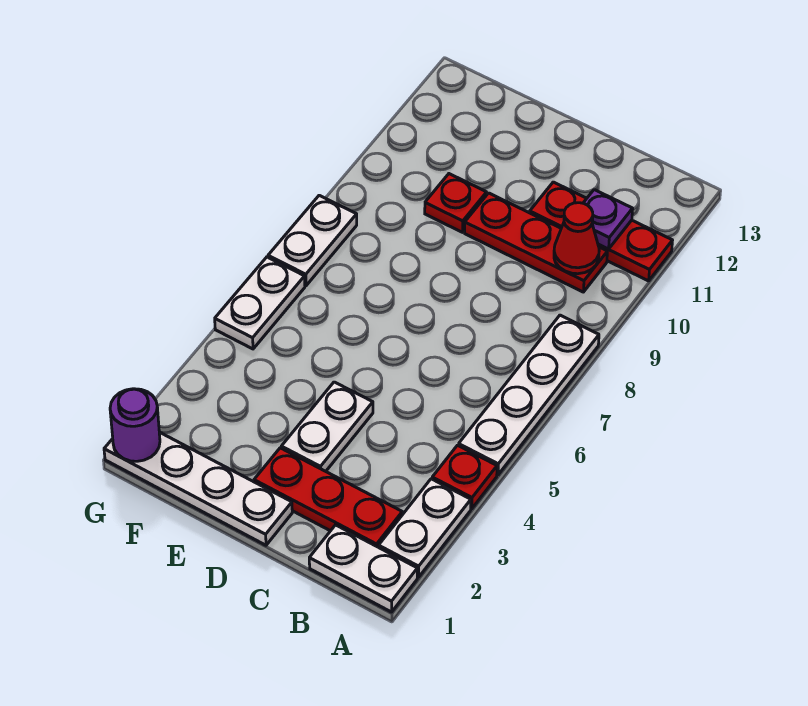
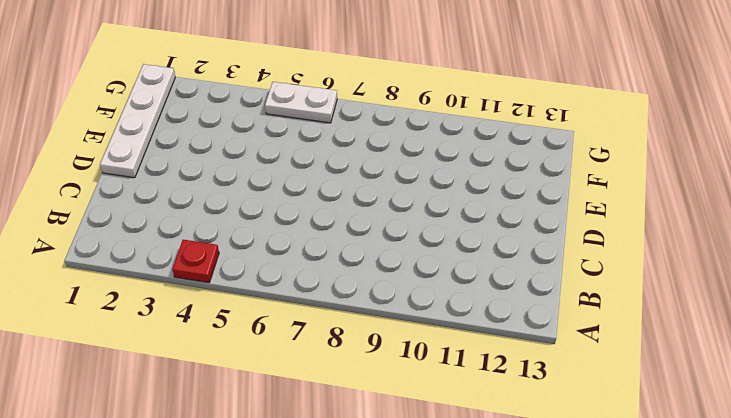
none -> white 1x2 plate [309,525,417,612]
none -> white 1x2 plate [379,479,471,577]
none -> white 1x4 plate [459,315,599,475]

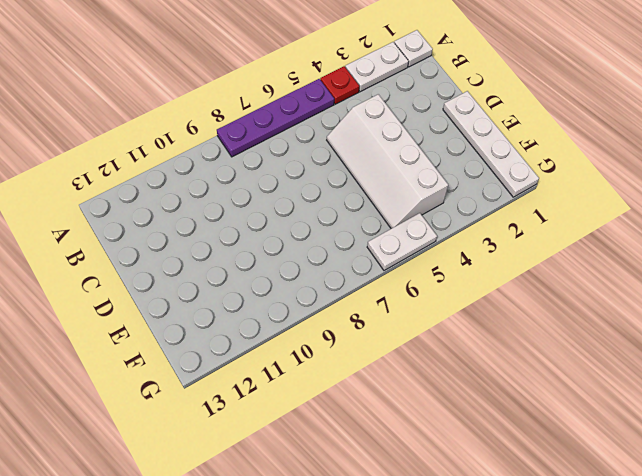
white 1x1 plate [394,30,433,67] -> white 1x2 plate [309,525,417,612]
purple 1x4 plate [217,79,334,157] -> white 1x4 plate [459,315,599,475]
white 2x4 slope [327,94,448,229] -> white 1x2 plate [281,382,373,471]
none -> red 1x3 plate [530,182,673,281]
none -> red 1x3 plate [254,448,402,547]
none -> red 1x3 plate [465,193,607,292]

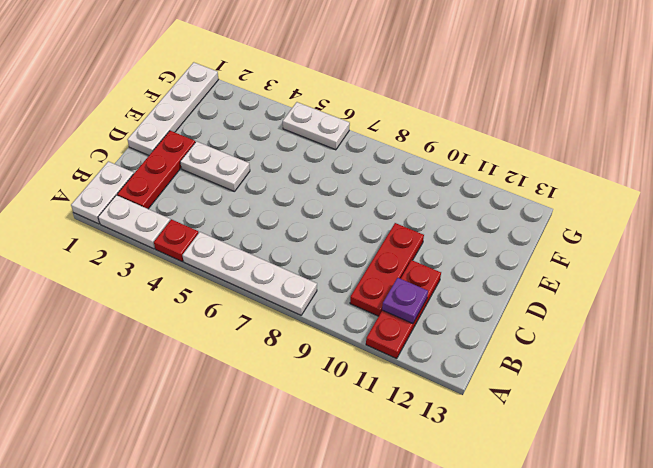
none -> red 1x1 plate [425,174,487,232]
none -> white 1x2 plate [268,195,357,286]
none -> red 1x1 cone [554,203,599,274]

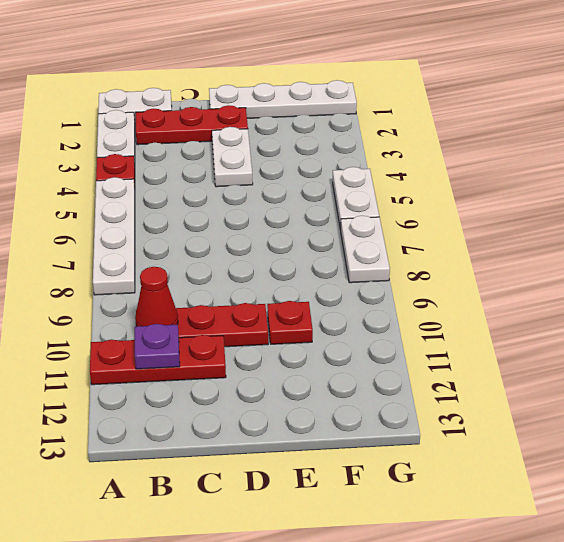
none -> purple 1x1 round brick [110,389,160,461]

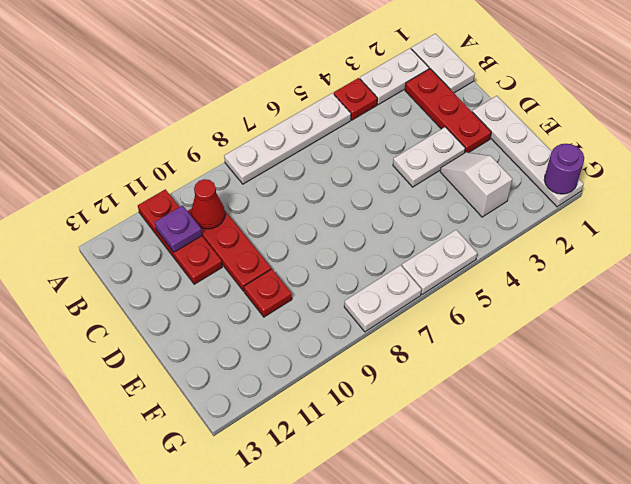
white 1x2 slope [440,152,512,217] -> none

